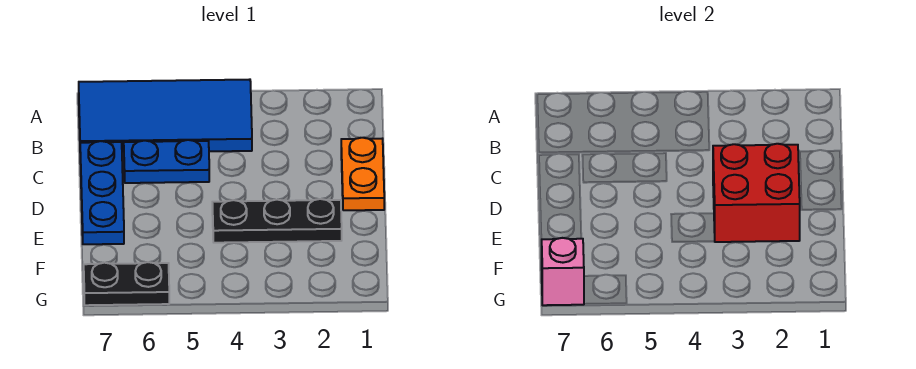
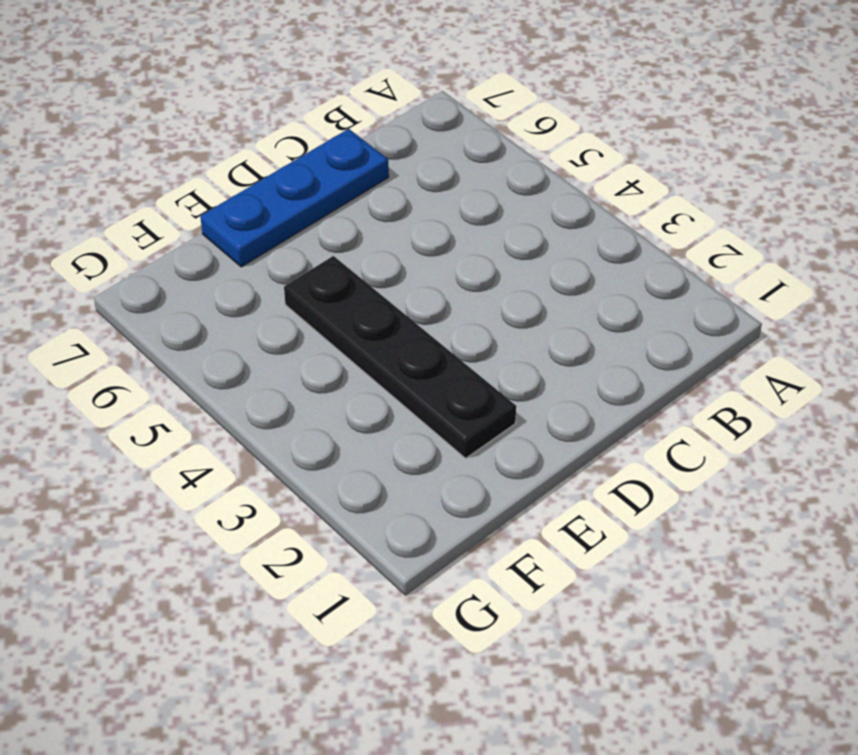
black 1x4 plate [284,256,516,458] -> black 1x3 plate [212,199,342,243]
none -> blue 2x4 tile [79,79,252,153]
none -> orange 1x2 plate [341,138,384,210]

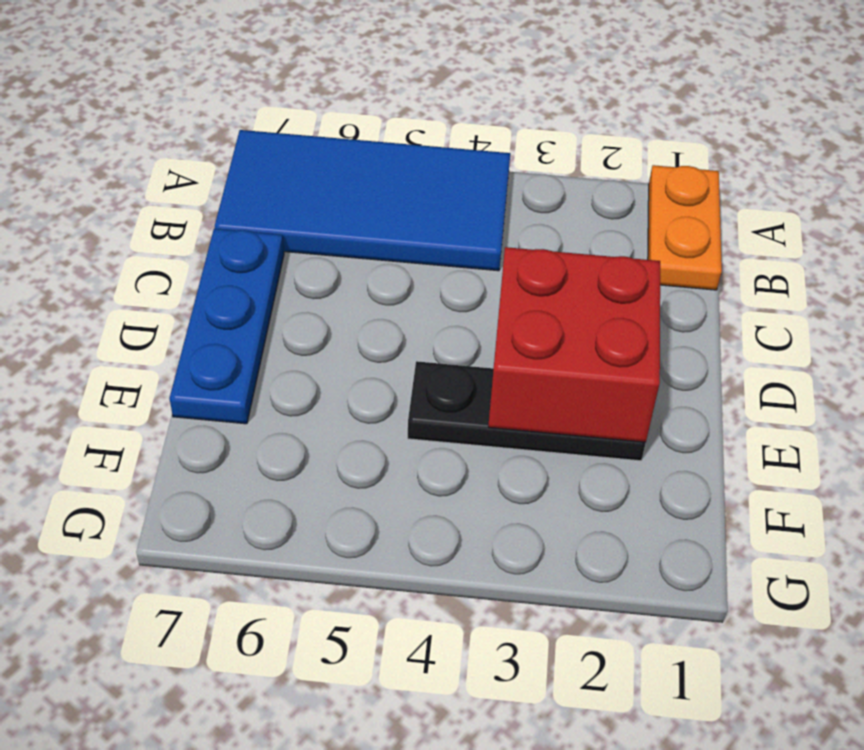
orange 1x2 plate [648,165,722,290] -> orange 1x2 plate moved to [341,138,384,210]
none -> blue 1x2 plate [124,140,209,183]
none -> black 1x2 plate [84,262,169,305]

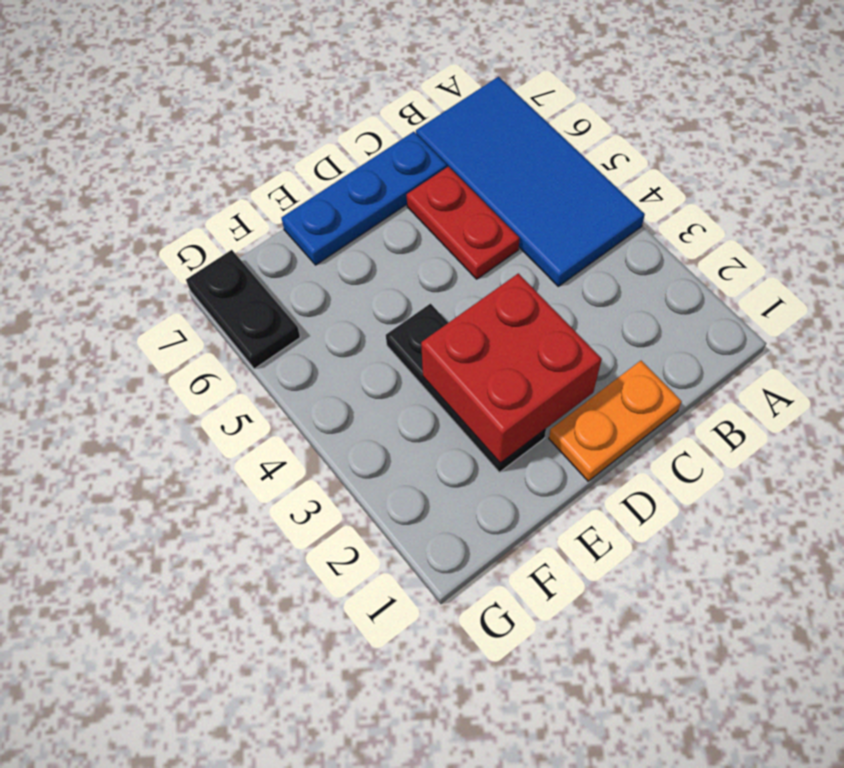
red 1x2 plate [407,167,520,279] -> blue 1x2 plate [124,140,209,183]
none -> pink 1x1 brick [541,238,584,305]

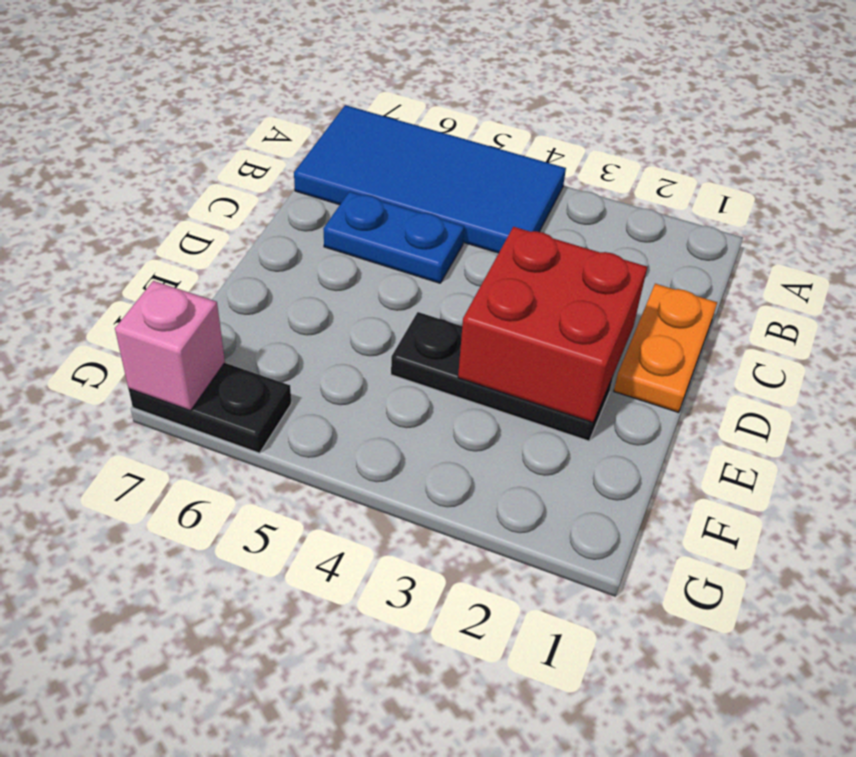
none -> blue 1x3 plate [80,141,124,244]

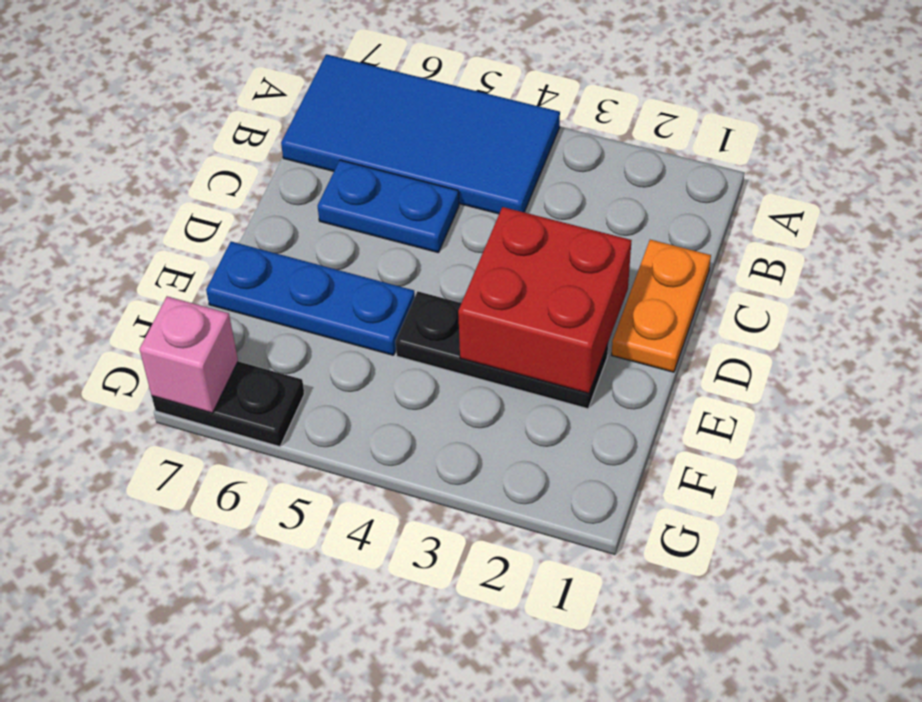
blue 1x3 plate [206,242,415,355] -> blue 1x3 plate turned to [80,141,124,244]

